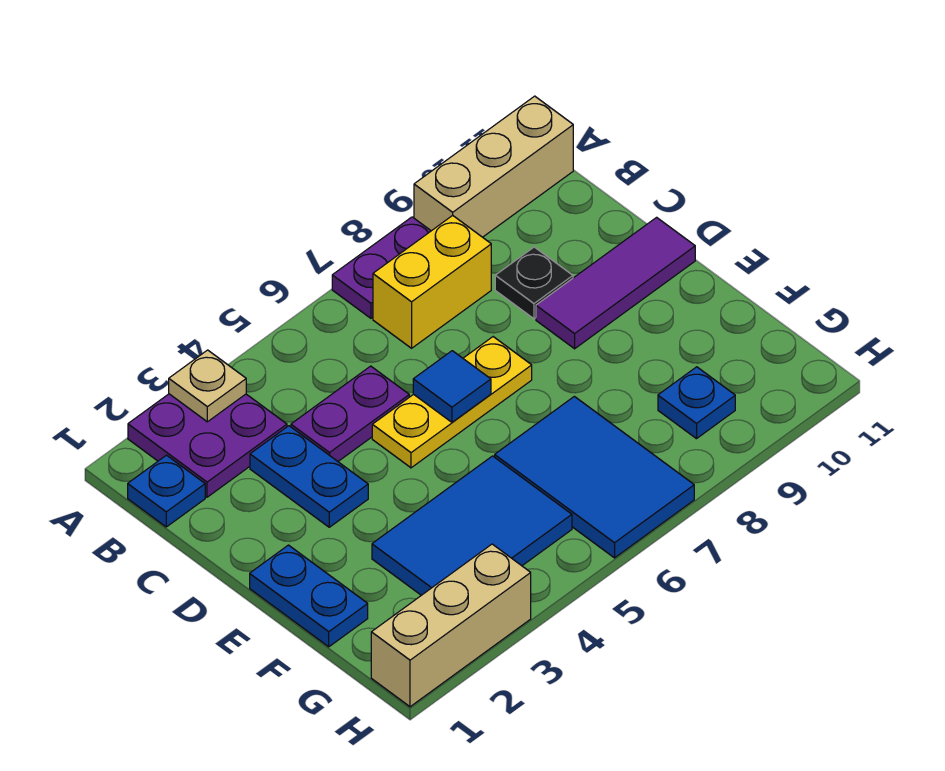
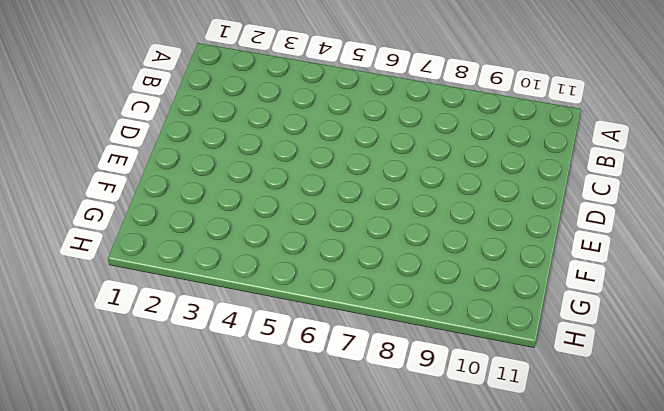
none -> purple 2x2 plate [128,394,287,497]
none -> purple 1x2 plate [332,217,431,318]
none -> tan 1x3 brick [414,96,573,237]

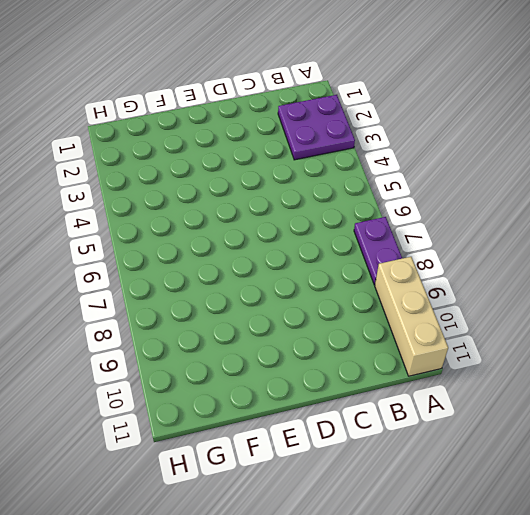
none -> blue 1x1 plate [128,455,205,527]
none -> yellow 1x2 brick [373,215,491,348]
none -> blue 1x2 plate [250,426,368,527]

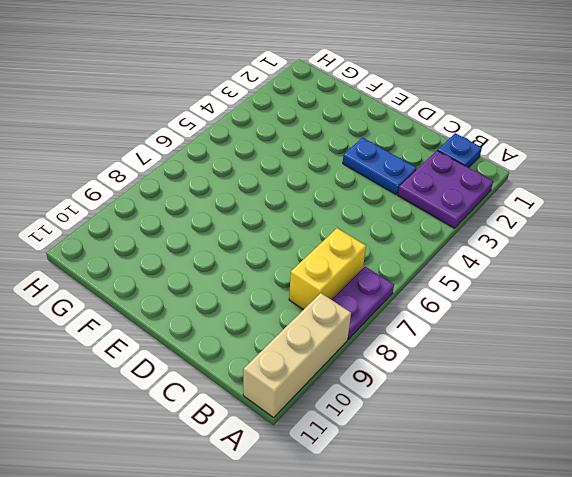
none -> purple 1x2 plate [291,366,409,461]
none -> black 1x1 plate [495,247,573,319]
none -> yellow 1x3 plate [372,337,532,468]

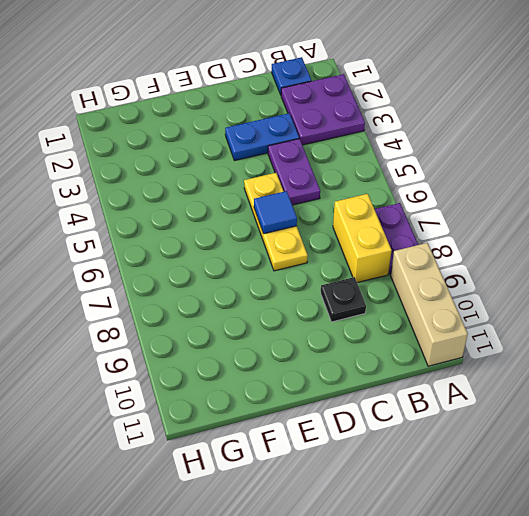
none -> purple 1x3 tile [536,217,695,349]
none -> blue 1x2 plate [250,545,368,647]
none -> blue 2x3 tile [372,456,572,595]

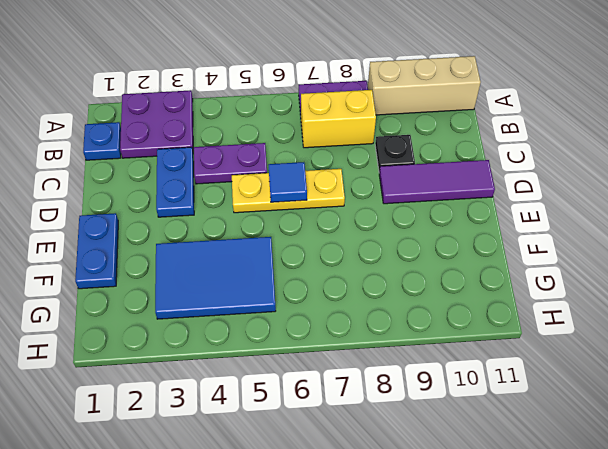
none -> blue 2x3 tile [495,396,694,558]
none -> blue 1x1 plate [658,367,735,439]
none -> tan 1x3 brick [371,544,531,707]

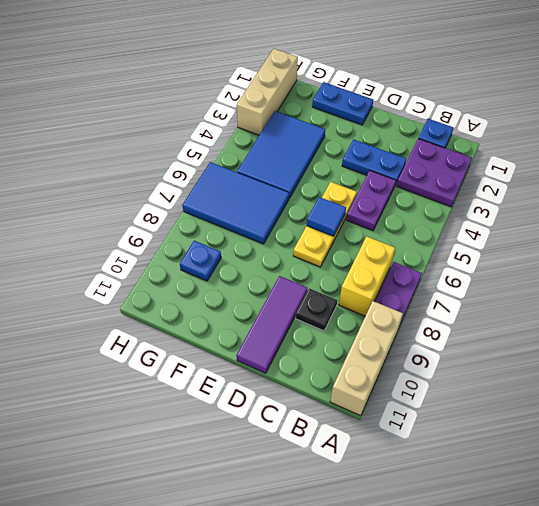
none -> tan 1x1 plate [169,350,246,422]

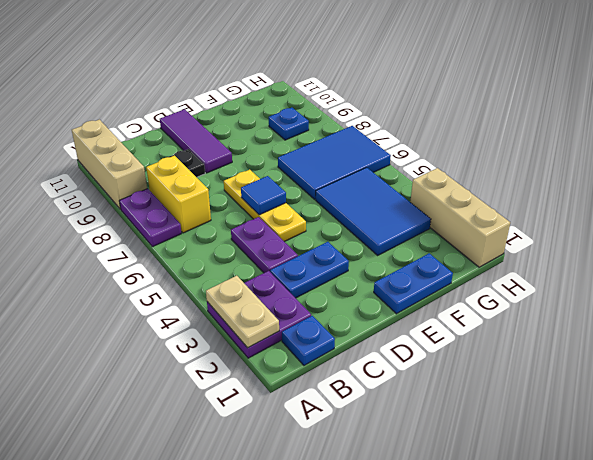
tan 1x2 plate [206,276,279,348] -> tan 1x1 plate [169,350,246,422]

